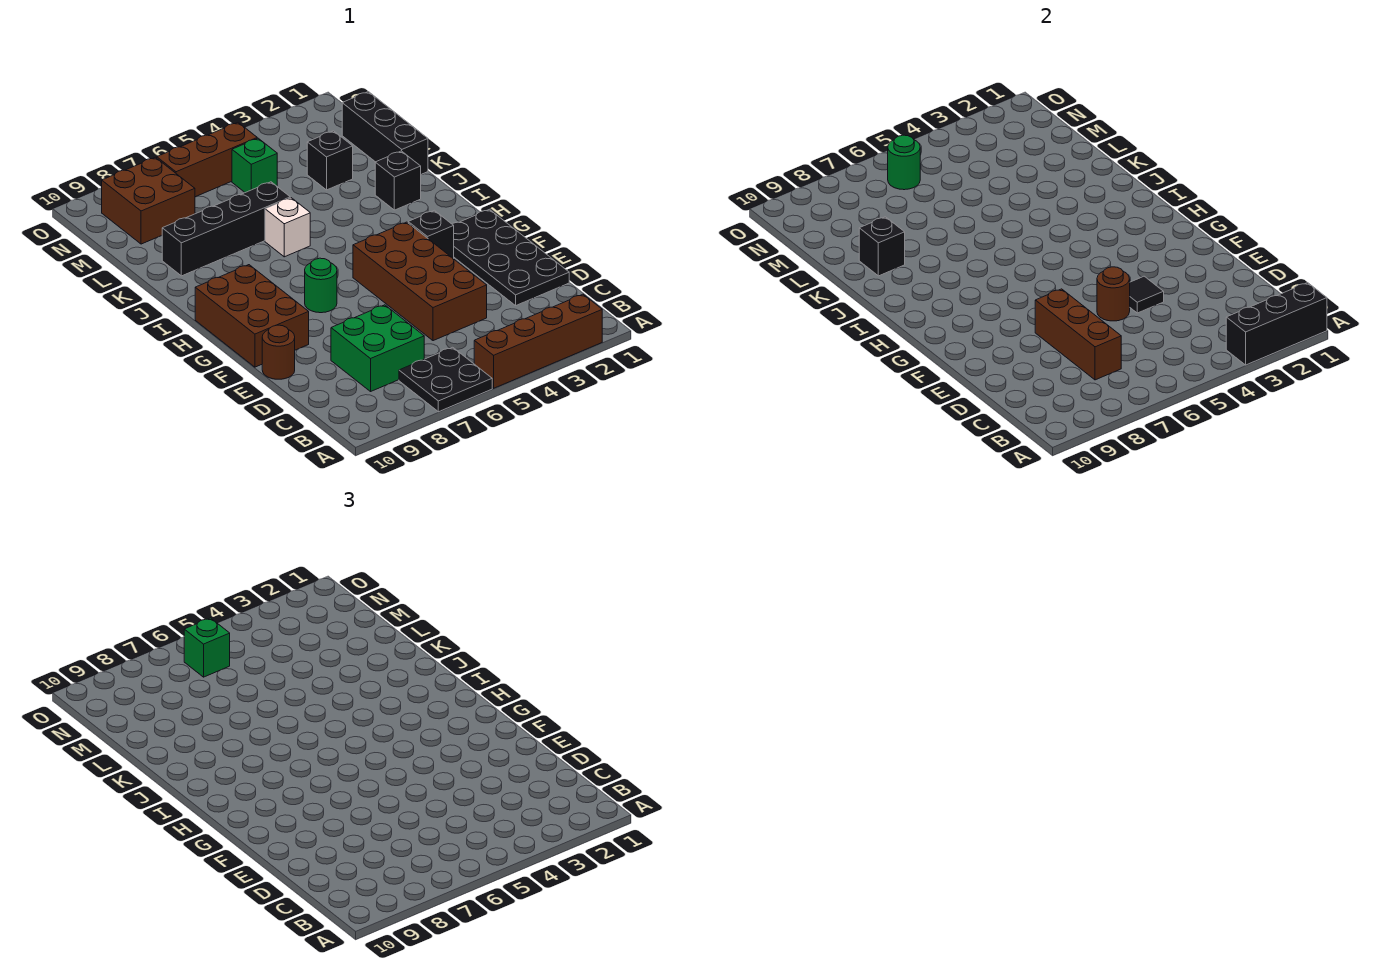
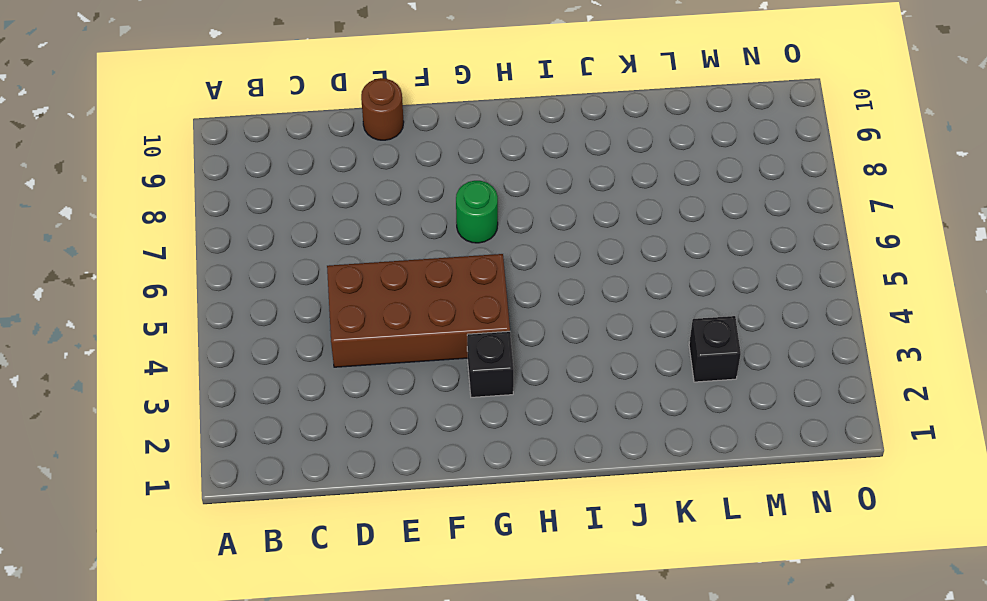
none -> brown 1x4 brick [474,294,602,388]
none -> black 2x2 plate [399,347,492,412]
none -> green 2x2 brick [331,305,424,391]

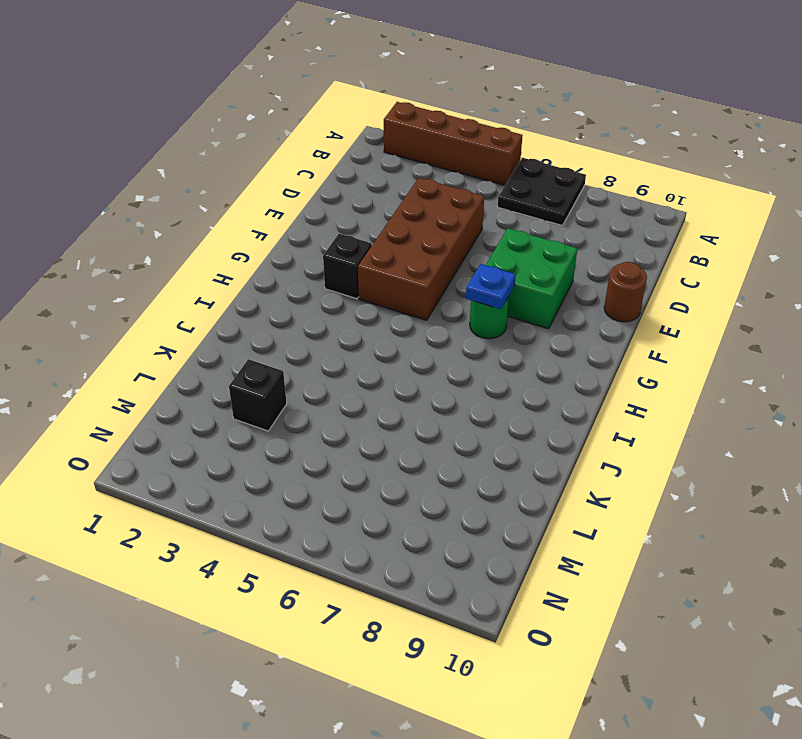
green 2x2 brick [486,228,577,329] -> green 2x2 brick moved to [331,305,424,391]
blue 1x1 plate [466,264,516,309] -> none
none -> black 2x4 plate [452,209,569,306]
none -> brown 2x3 brick [195,265,309,367]
none -> black 1x1 brick [375,151,421,210]

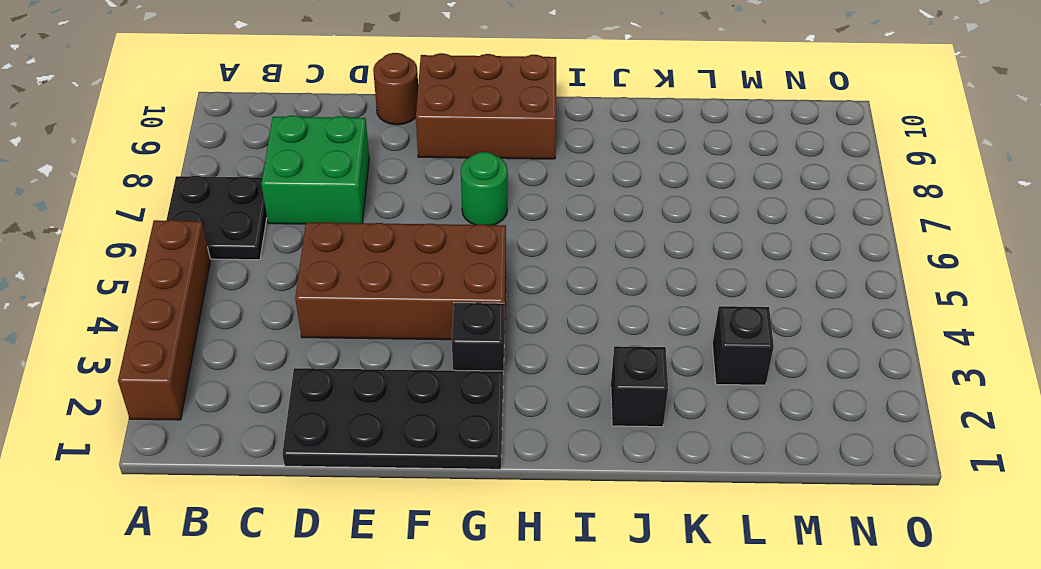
none -> white 1x1 brick [265,198,310,257]
none -> black 1x3 brick [342,92,428,175]
none -> black 1x4 brick [162,182,290,276]

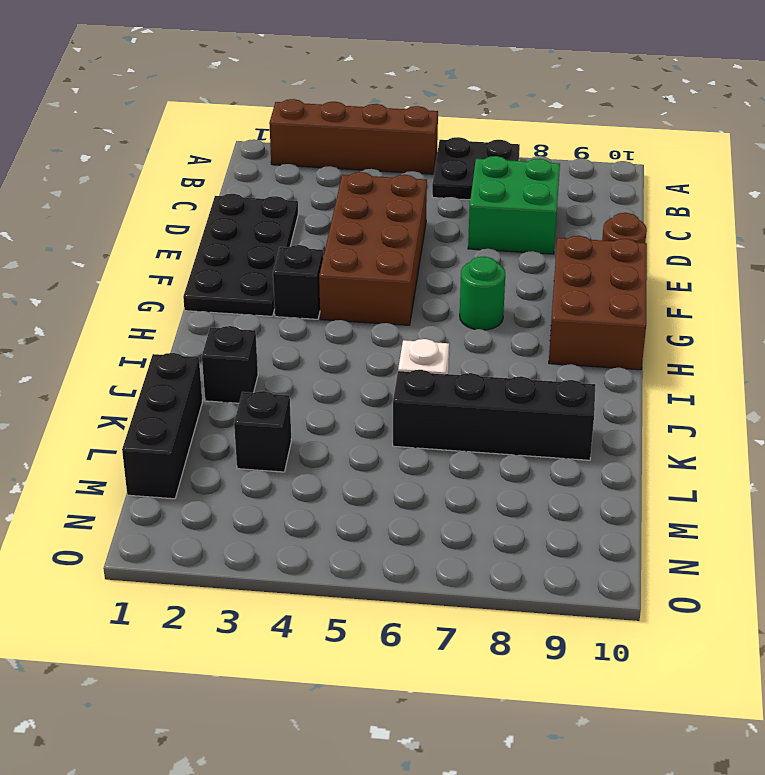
none -> green 1x1 brick [232,138,277,193]
none -> brown 2x2 brick [102,157,195,244]
none -> brown 1x3 brick [157,123,257,197]

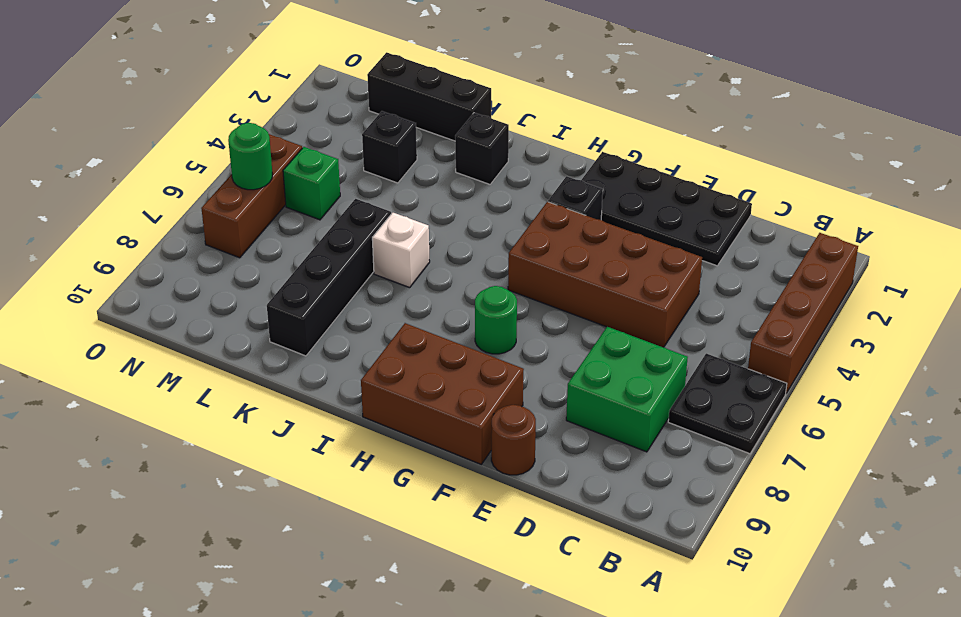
none -> brown 2x2 brick [102,157,195,244]
none -> black 1x3 brick [1226,283,1327,365]
none -> brown 1x3 brick [1035,289,1121,380]

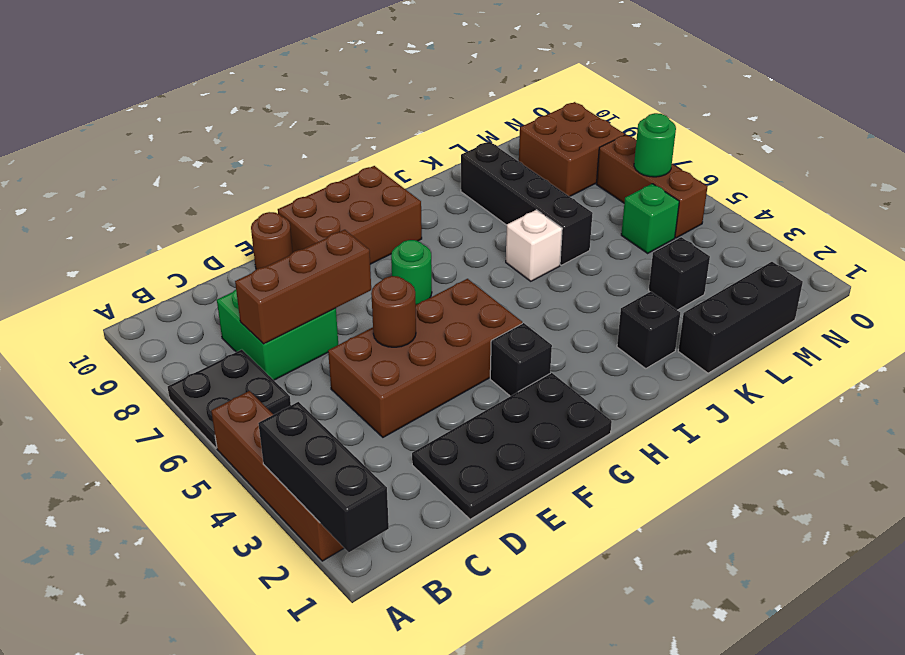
none -> black 1x1 tile [1130,276,1164,313]
none -> black 1x1 brick [859,217,905,276]
none -> green 1x1 brick [184,618,230,677]

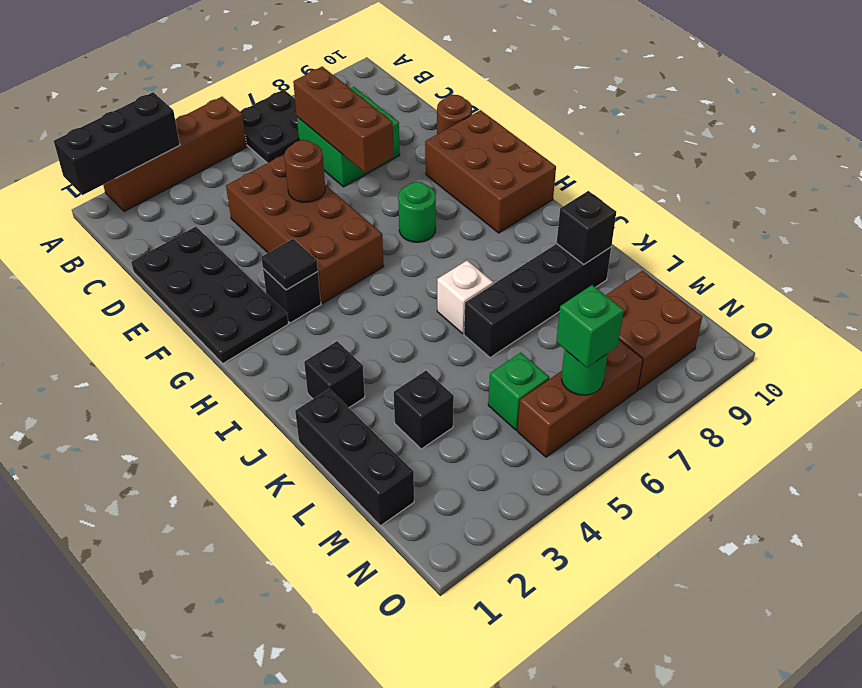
black 1x1 tile [261,239,318,290] -> black 1x1 tile moved to [1130,276,1164,313]

